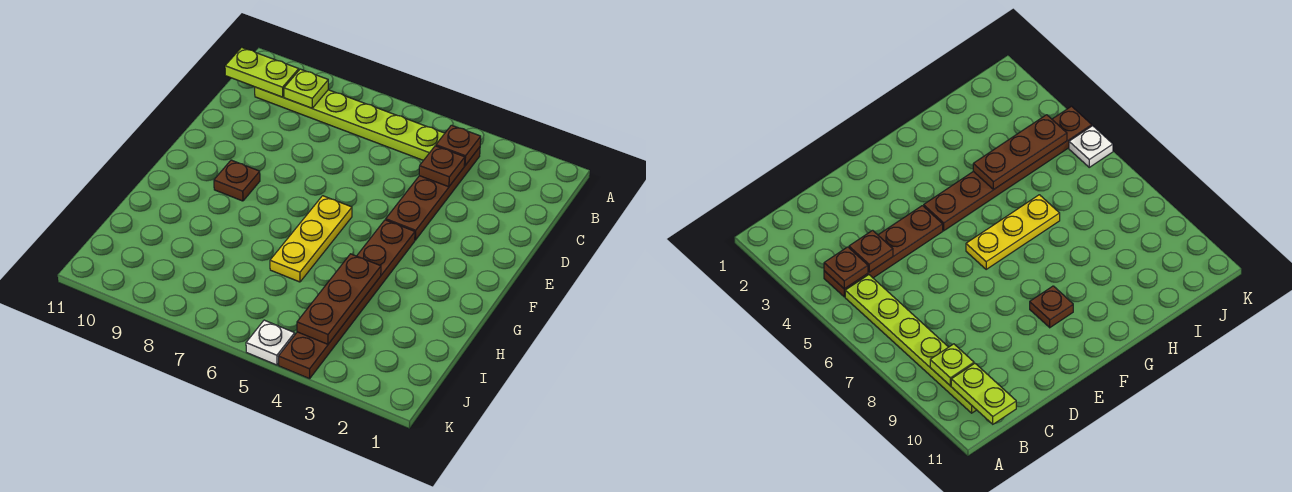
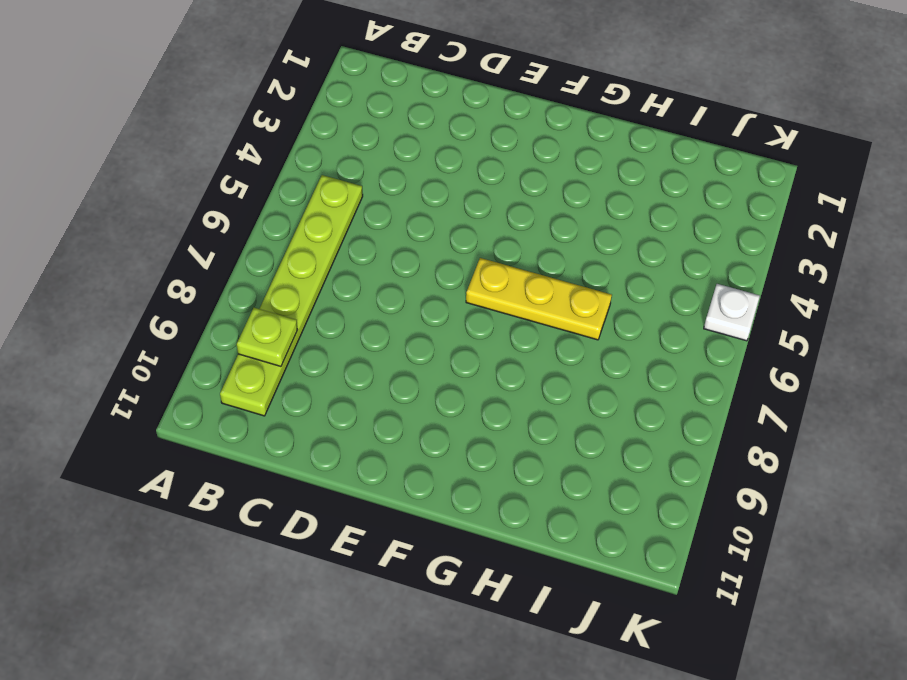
none -> brown 1x4 plate [386,147,480,240]
none -> brown 1x6 plate [279,220,415,379]

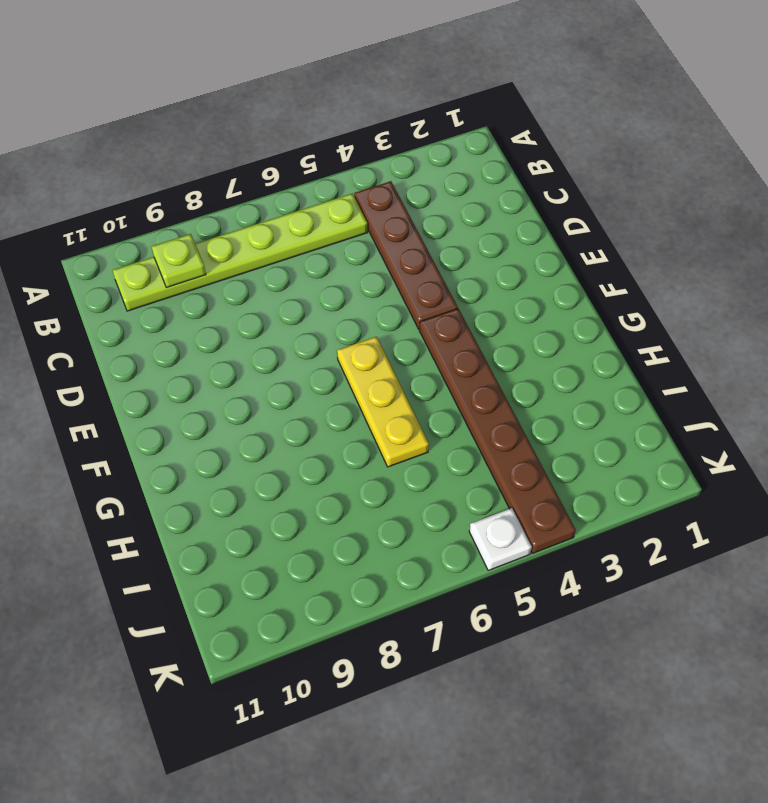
none -> brown 1x1 plate [214,160,260,201]
none -> brown 1x1 plate [436,125,481,166]

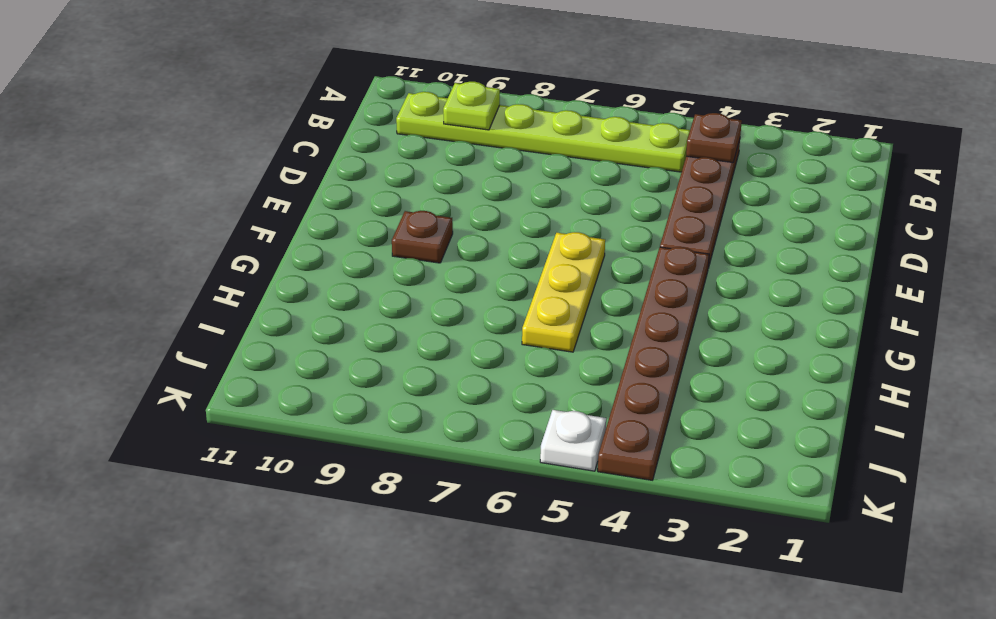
none -> lime 1x2 plate [225,47,299,97]
none -> brown 1x1 plate [419,146,465,187]

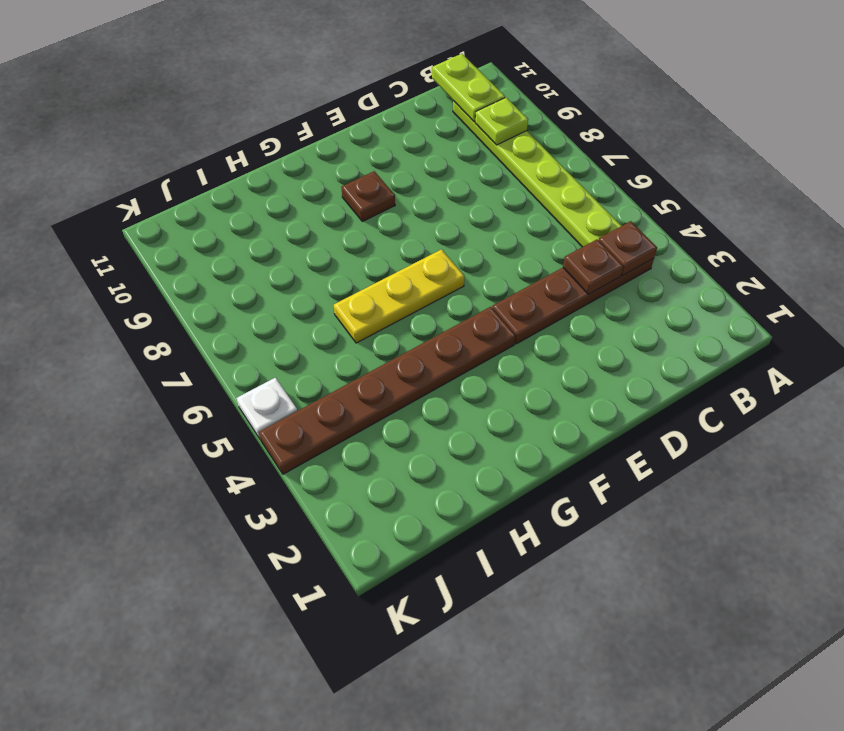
none -> brown 1x3 plate [297,254,381,344]

